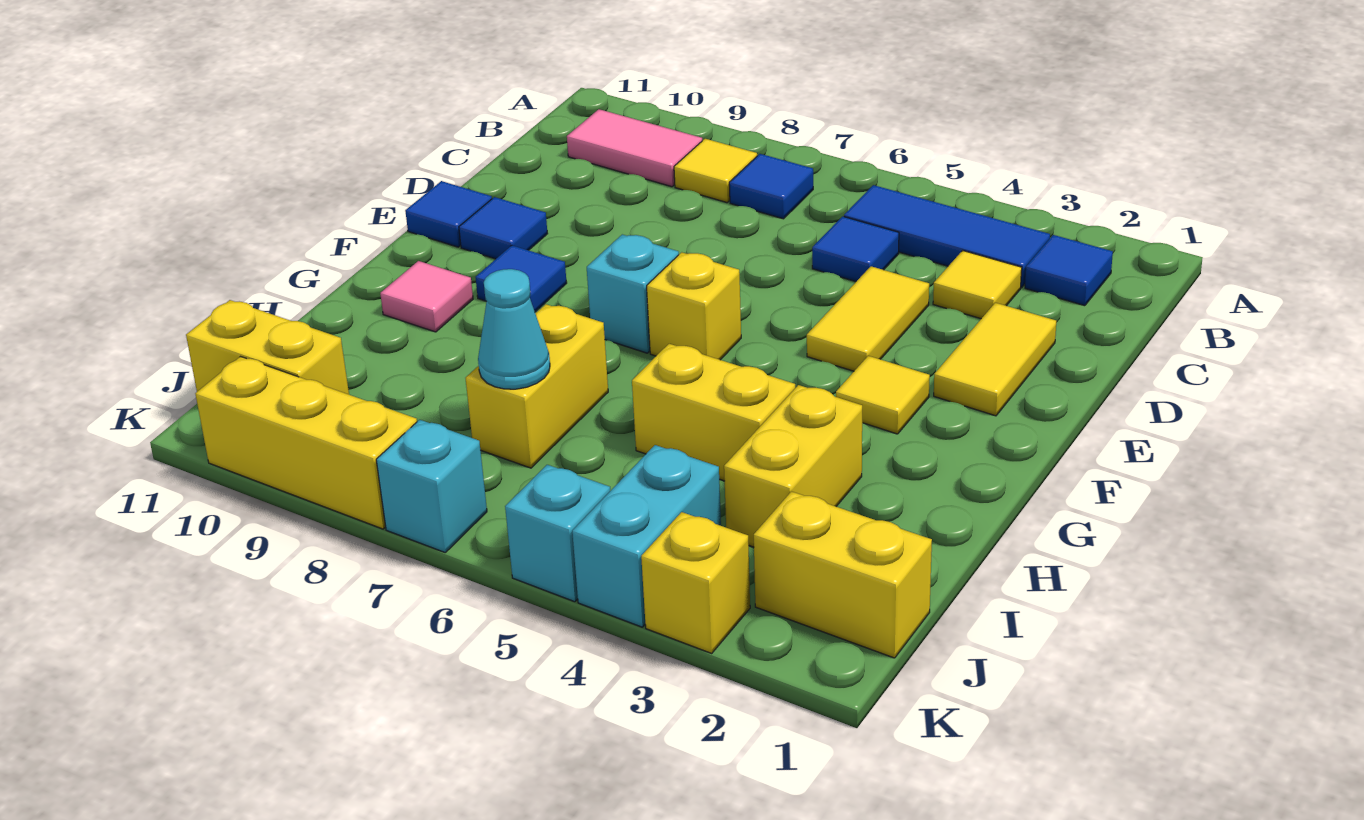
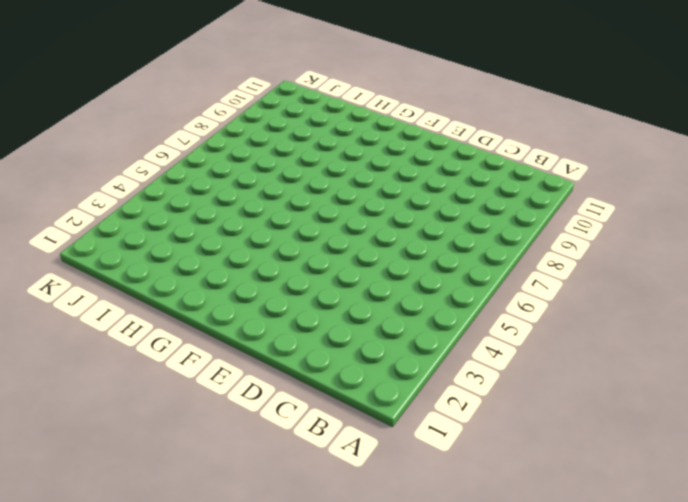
none -> blue 1x1 tile [1025,235,1113,306]
none -> blue 1x3 tile [844,185,1050,287]
none -> blue 1x1 tile [729,154,813,219]

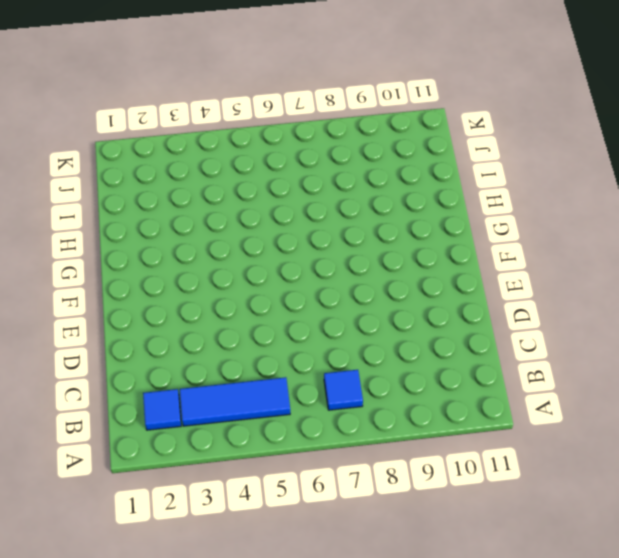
none -> yellow 1x1 tile [674,139,757,202]
none -> pink 1x2 tile [567,109,702,187]
none -> yellow 1x1 tile [933,250,1022,319]

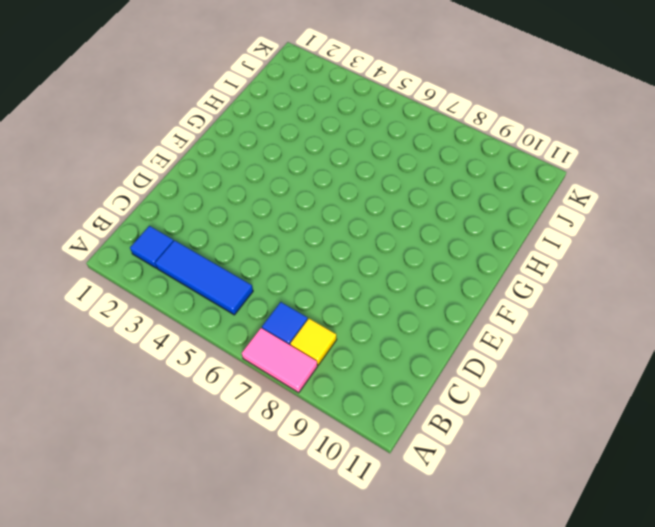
pink 1x2 tile [242,328,318,393] -> pink 1x2 tile moved to [567,109,702,187]
none -> yellow 1x1 tile [933,250,1022,319]
none -> blue 1x1 tile [812,216,899,282]
none -> yellow 1x2 tile [934,303,1056,416]

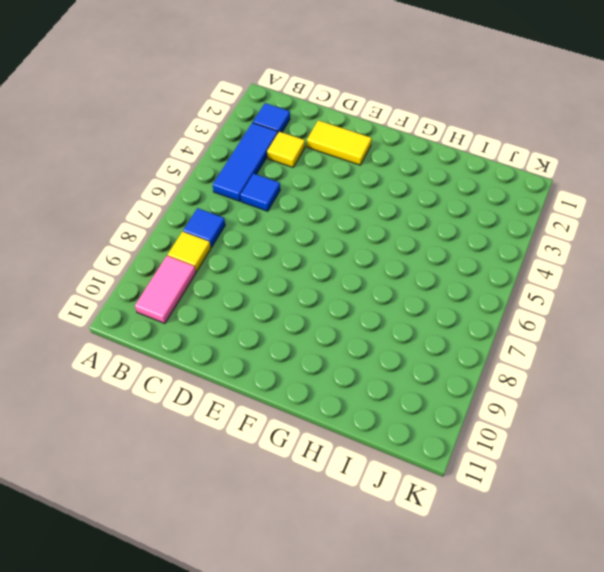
none -> yellow 1x2 tile [807,266,929,371]
none -> blue 1x1 tile [459,197,548,259]
none -> blue 1x1 tile [405,181,492,247]

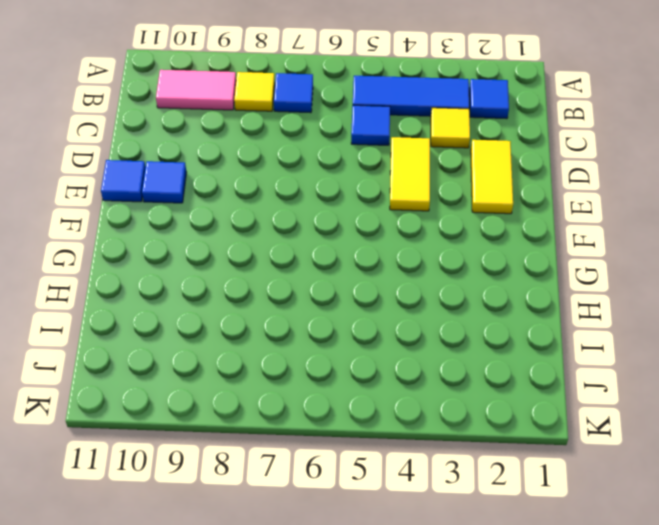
none -> yellow 1x1 tile [836,356,930,434]
none -> yellow 1x1 brick [647,252,741,360]
none -> cyan 1x1 brick [587,234,679,353]

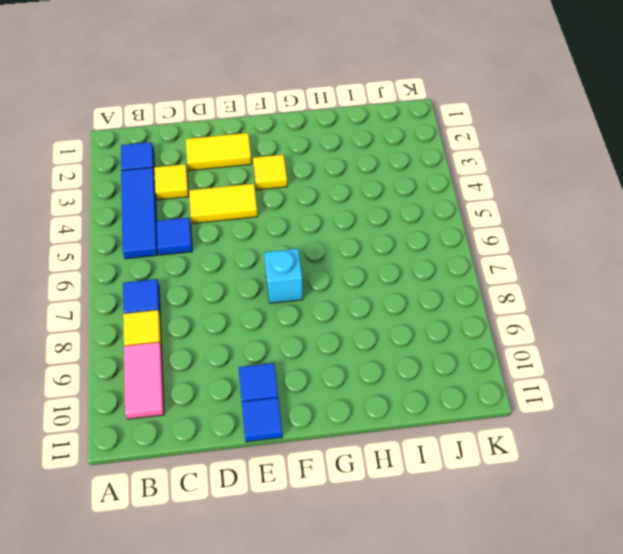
none -> yellow 1x1 brick [647,252,741,360]
none -> blue 1x1 tile [476,245,567,312]
none -> pink 1x1 tile [380,261,473,332]

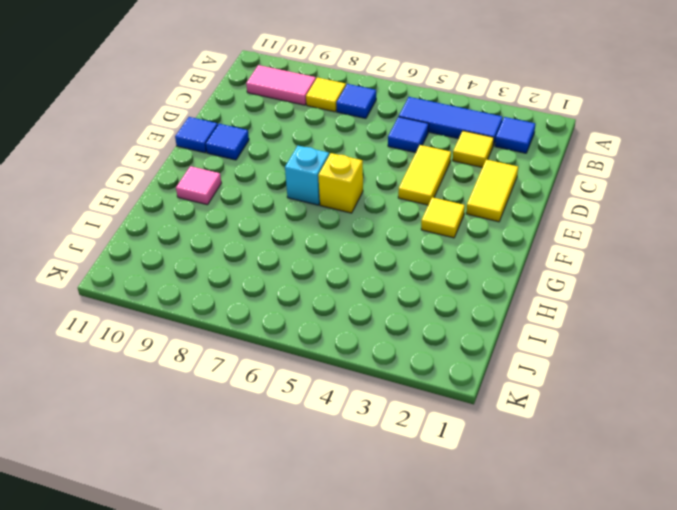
none -> blue 1x1 tile [476,245,567,312]
none -> yellow 1x2 brick [724,385,862,547]
none -> yellow 1x2 brick [632,344,795,481]

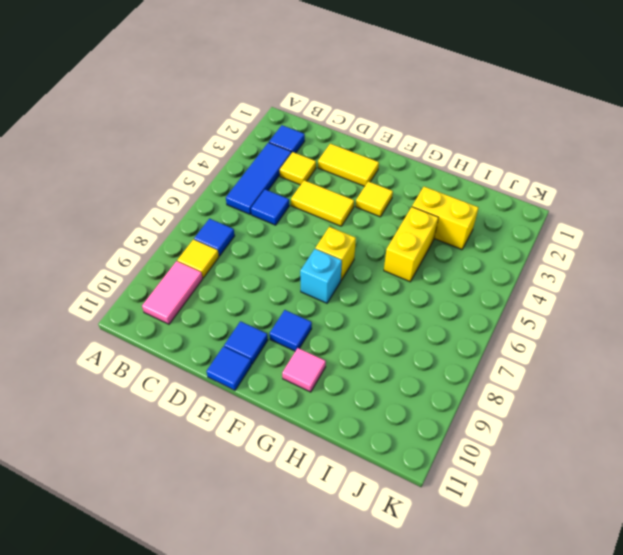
none -> yellow 1x2 brick [466,304,608,468]
none -> yellow 1x2 brick [754,491,932,658]
none -> cyan 1x2 brick [572,445,721,627]

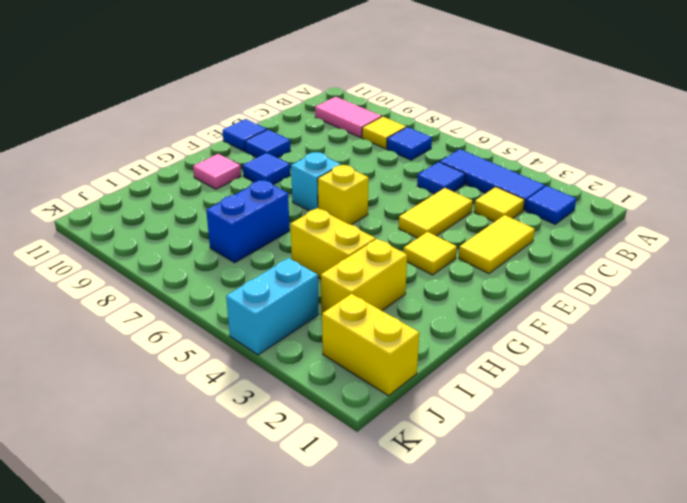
blue 1x2 brick [206,180,290,263] -> yellow 1x2 brick [466,304,608,468]
none -> yellow 1x2 brick [186,300,349,394]
none -> yellow 1x1 brick [641,512,750,653]
none -> cyan 1x1 brick [505,465,610,602]

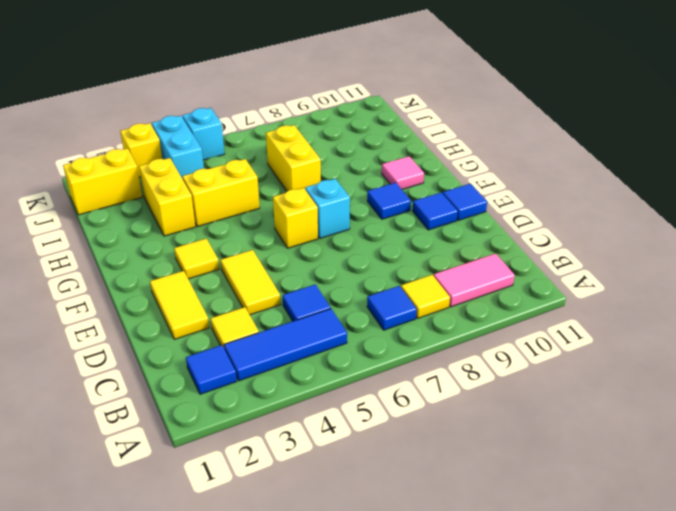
none -> yellow 1x2 brick [186,300,349,394]
none -> cyan 1x1 brick [376,420,487,552]
none -> yellow 1x3 brick [195,357,417,529]

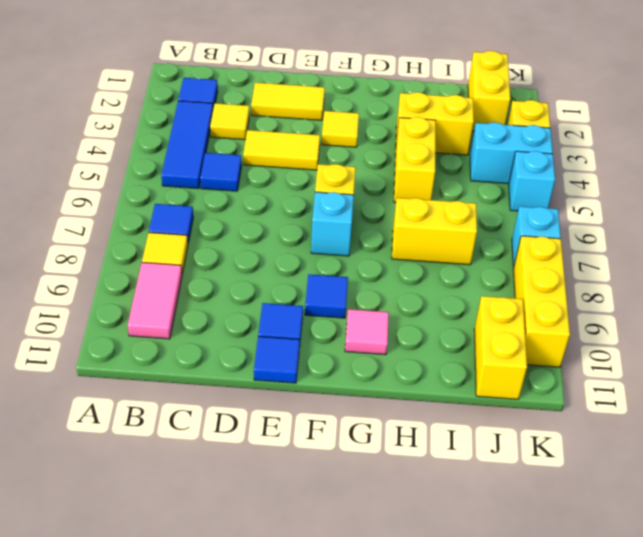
none -> cyan 1x1 cone [478,269,550,389]

